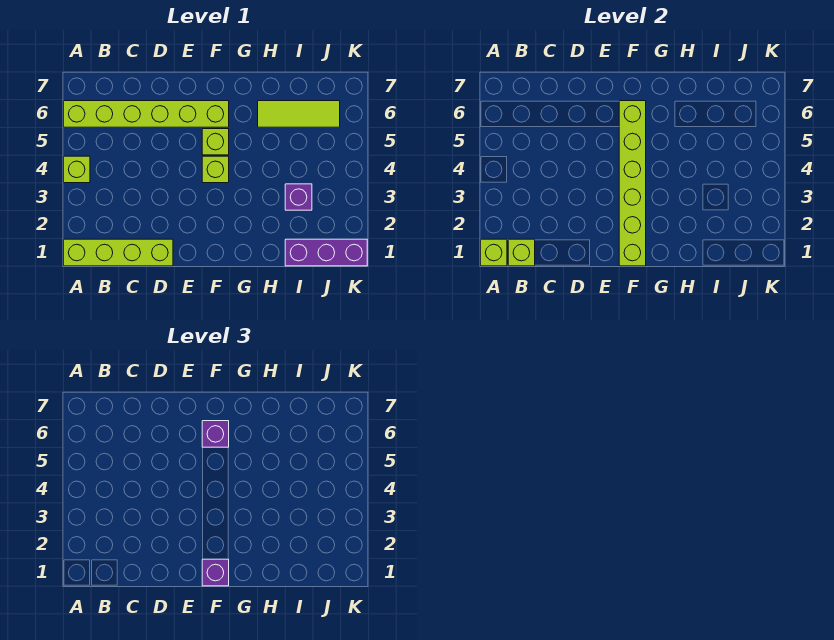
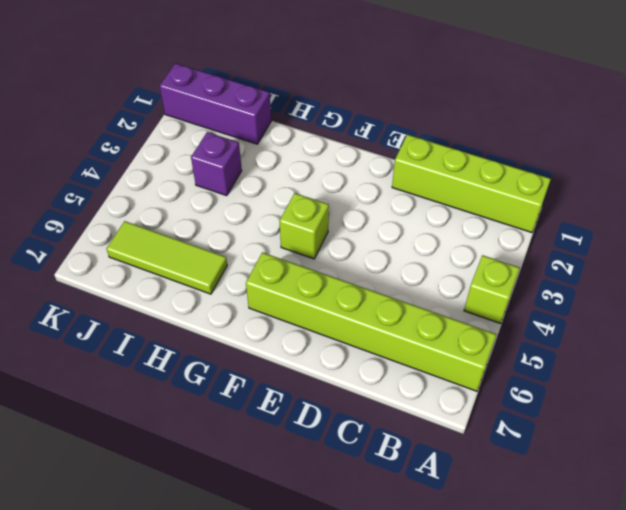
none -> lime 1x1 brick [202,129,229,155]
none -> lime 1x1 brick [481,239,507,266]
none -> lime 1x1 brick [508,239,535,266]

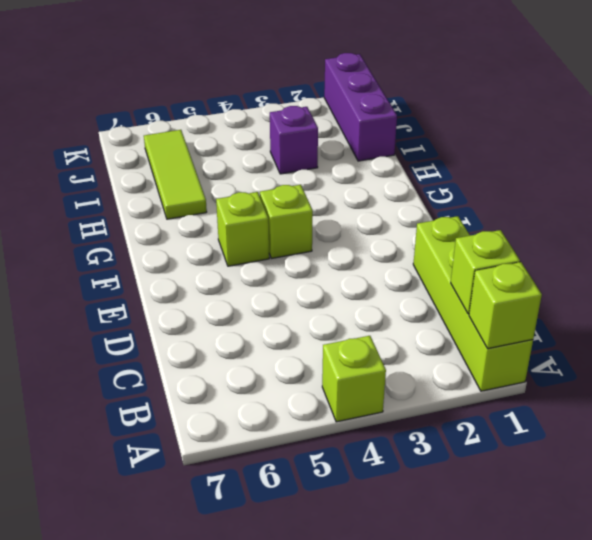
none -> lime 1x6 brick [64,101,229,127]
none -> lime 1x6 brick [619,101,646,266]
none -> purple 1x1 brick [202,559,229,586]

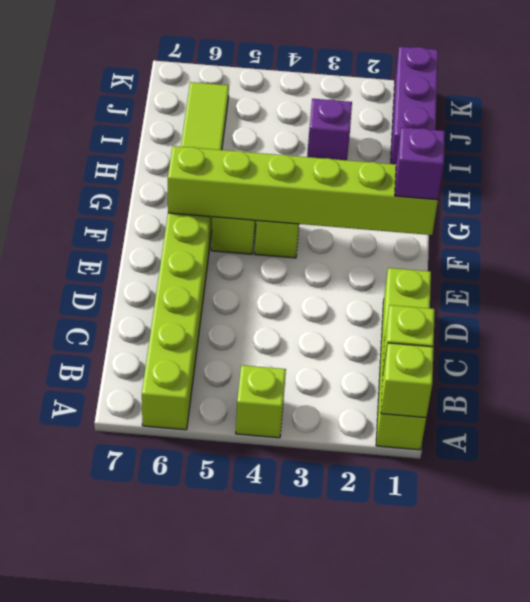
none -> purple 1x1 brick [202,421,229,447]

